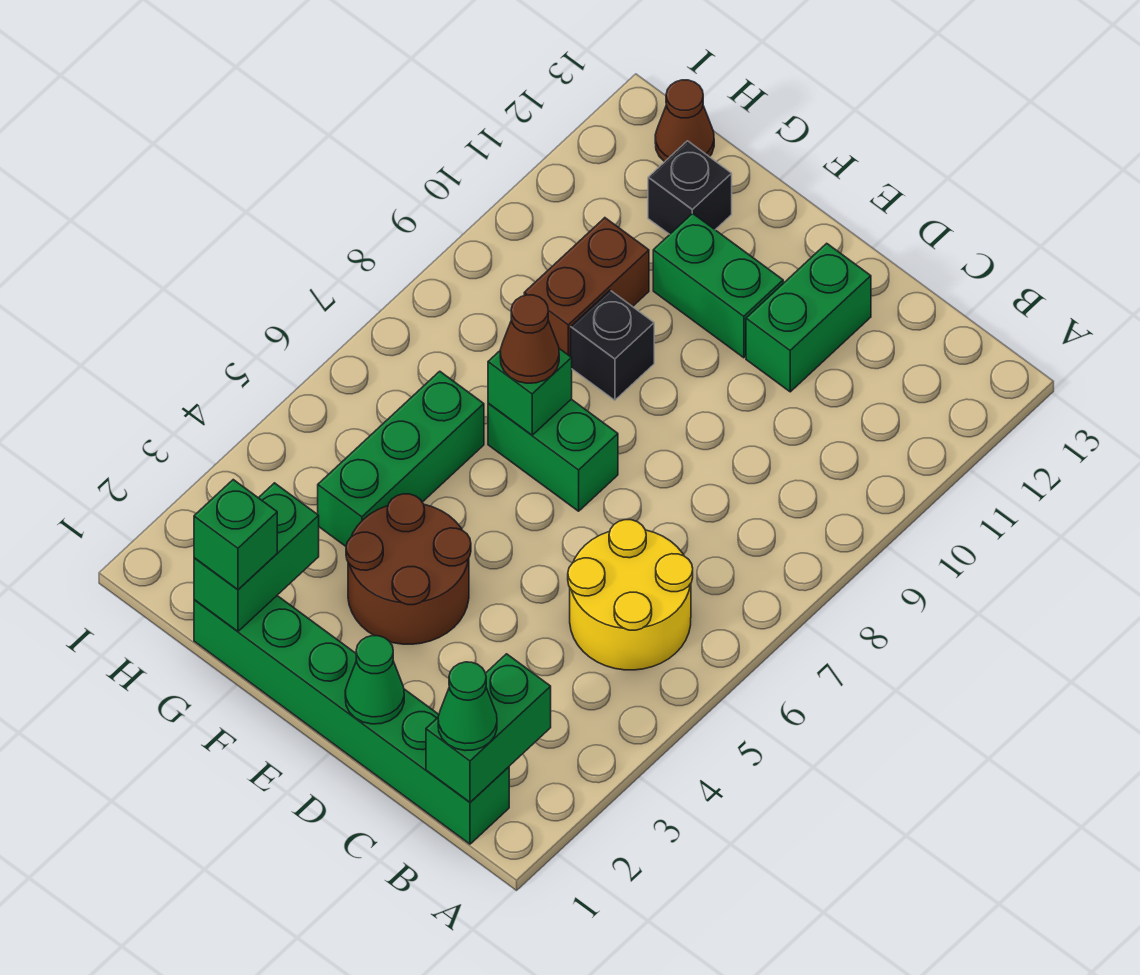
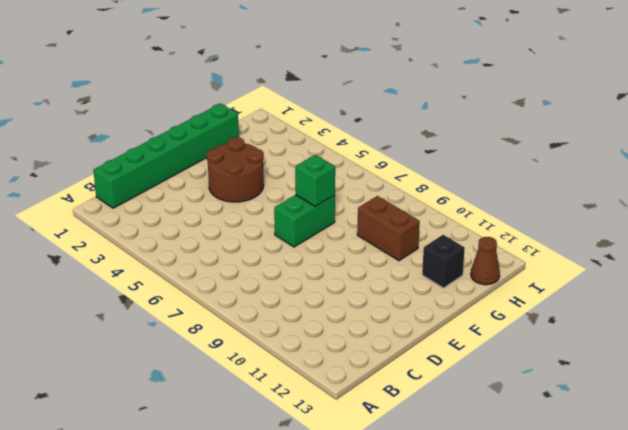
none -> yellow 2x2 round brick [568,520,693,670]
none -> green 1x2 brick [746,243,871,392]
none -> green 1x2 brick [653,213,783,358]

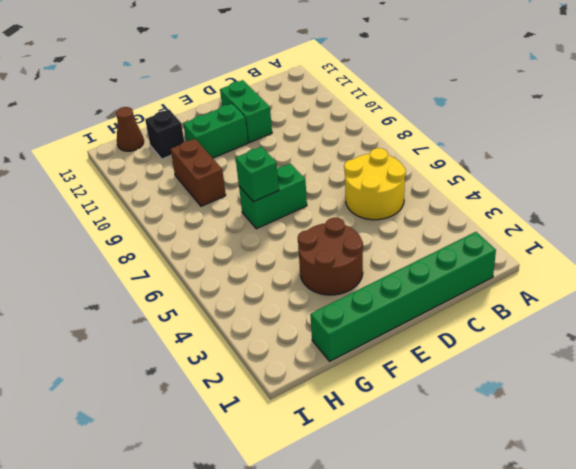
none -> black 1x1 brick [571,290,654,400]
none -> green 1x3 brick [318,371,484,546]
none -> green 1x2 brick [426,654,551,802]

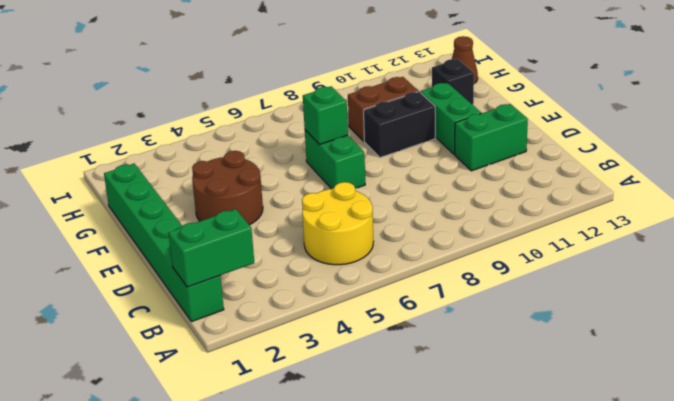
black 1x2 brick [364,92,435,158] -> black 1x1 brick [571,290,654,400]
none -> green 1x3 brick [318,371,484,546]
none -> green 1x1 cone [345,636,404,724]
none -> green 1x2 brick [194,483,319,631]

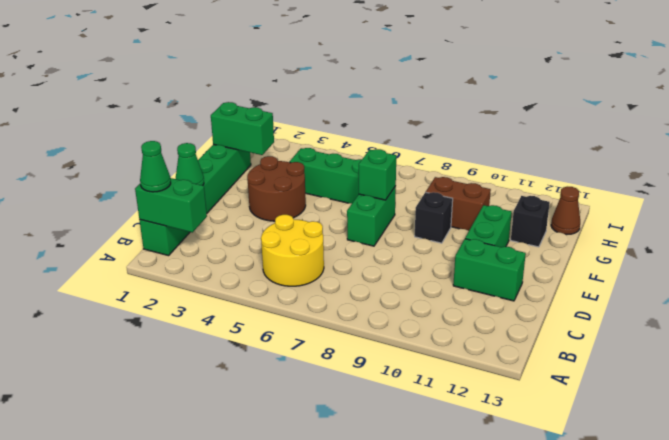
none -> brown 1x1 cone [500,295,559,383]
none -> green 1x1 brick [194,480,277,589]

